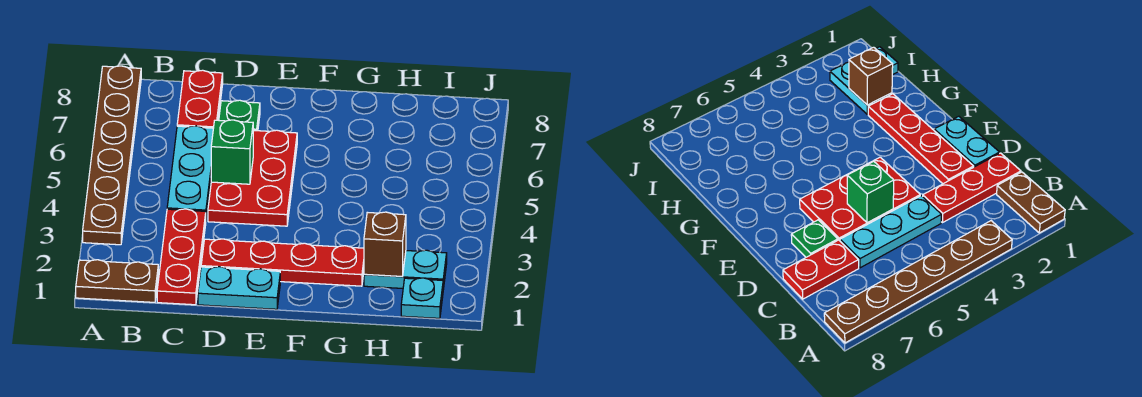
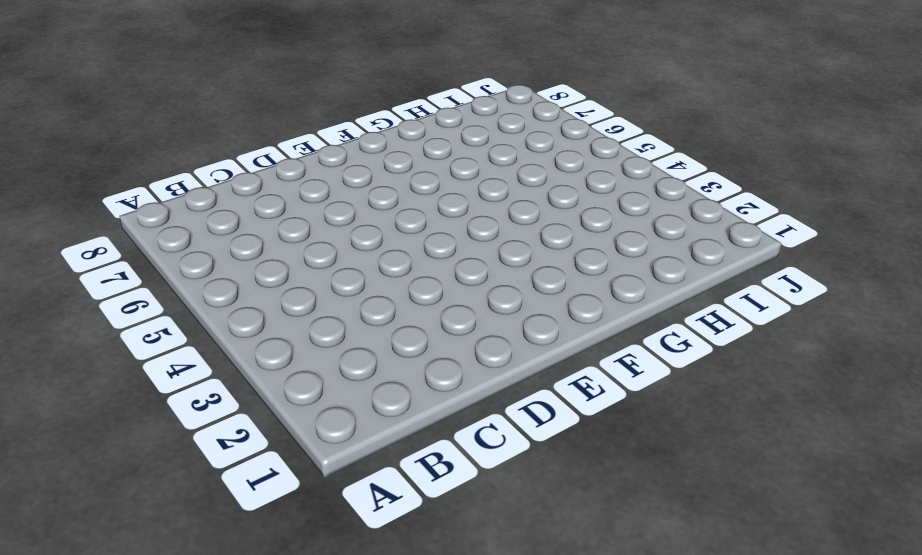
none -> brown 1x2 plate [76,260,158,302]
none -> brown 1x6 plate [83,66,141,245]
none -> red 1x3 plate [157,209,206,305]

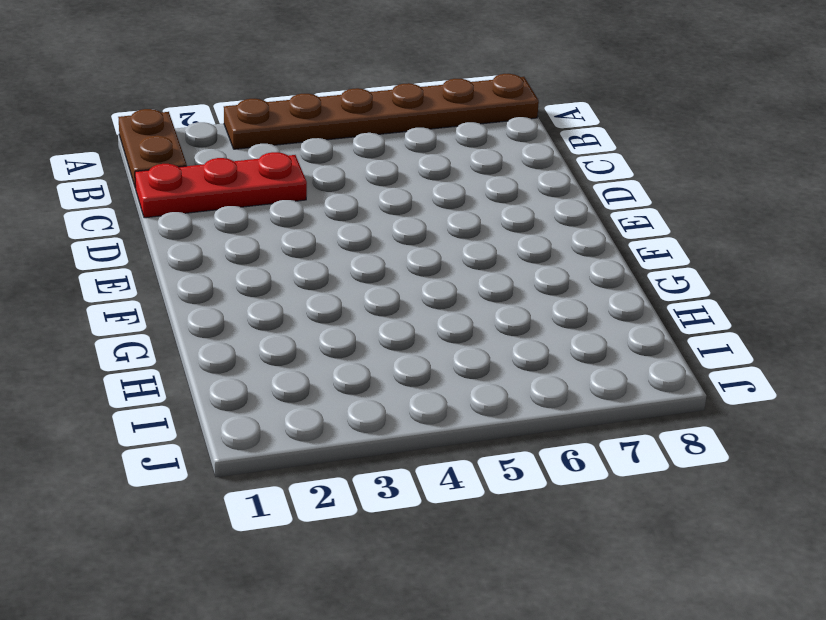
none -> cyan 1x3 plate [167,126,213,217]
none -> red 1x2 plate [177,70,223,128]
none -> cyan 1x2 plate [198,267,280,309]

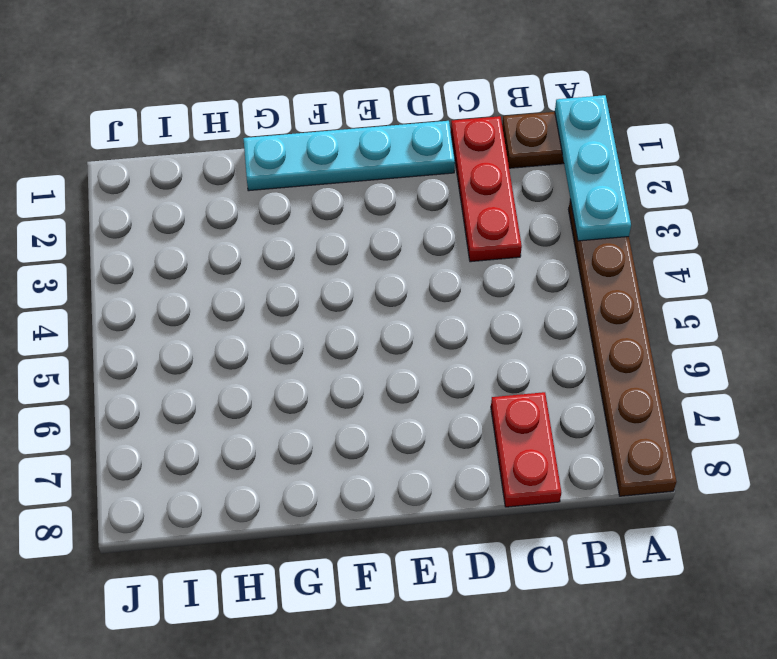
cyan 1x3 plate [555,95,631,241] -> cyan 1x3 plate moved to [167,126,213,217]
cyan 1x4 plate [243,121,455,191] -> cyan 1x2 plate [198,267,280,309]
none -> red 1x4 plate [201,239,364,286]
none -> red 2x3 plate [208,130,297,226]
none -> green 1x1 plate [219,100,260,131]

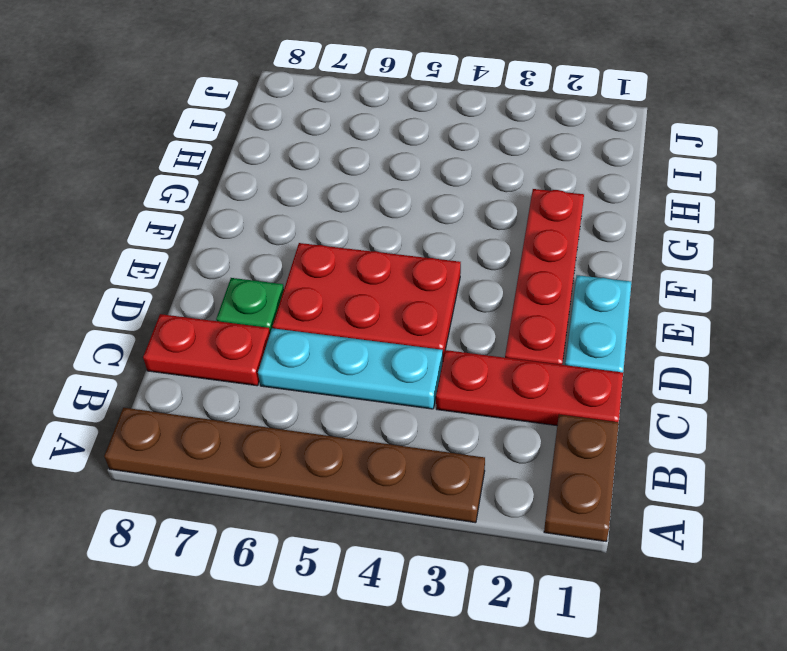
none -> cyan 1x2 plate [364,250,447,289]
none -> cyan 1x1 plate [401,278,443,318]
none -> green 1x1 brick [211,120,253,184]

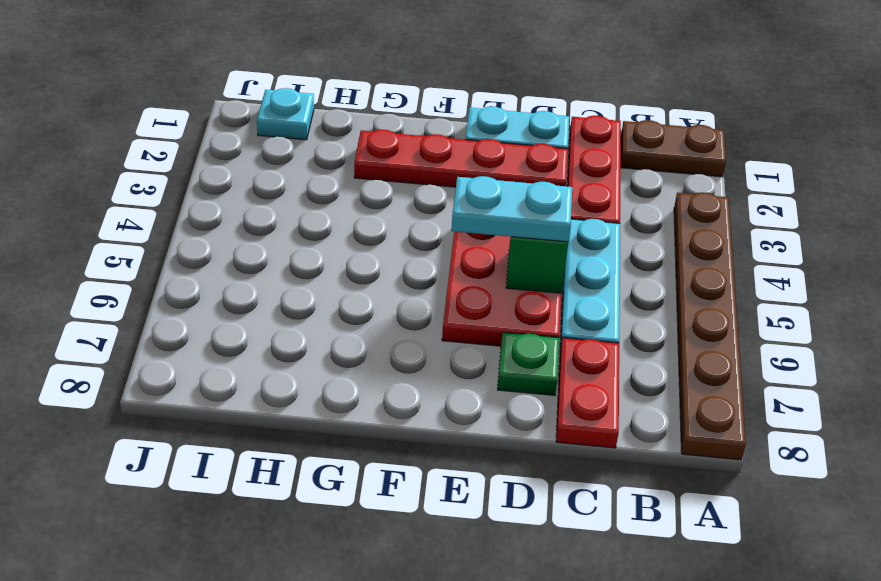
cyan 1x2 plate [451,176,572,242] -> cyan 1x2 plate moved to [364,250,447,289]
none -> brown 1x1 brick [364,212,406,276]

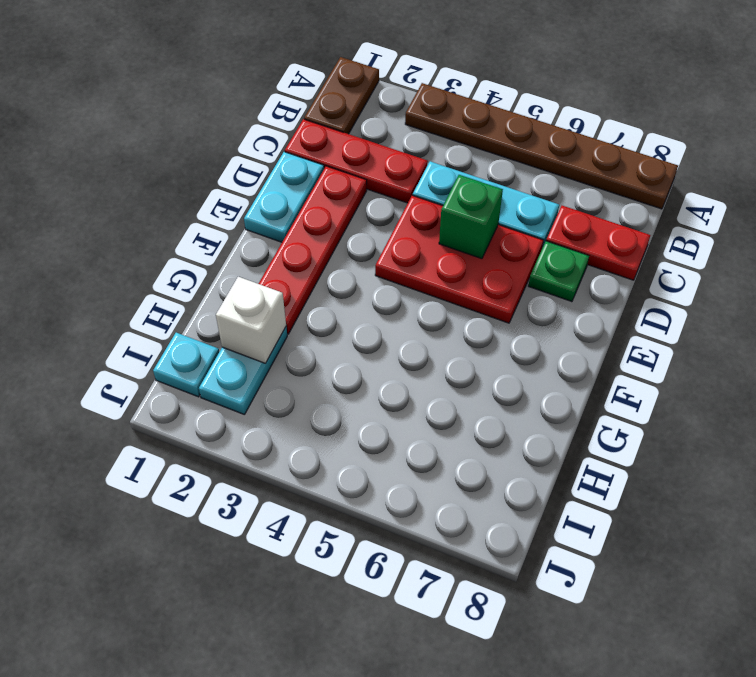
white 1x1 brick [216,277,286,363] -> brown 1x1 brick [364,212,406,276]

